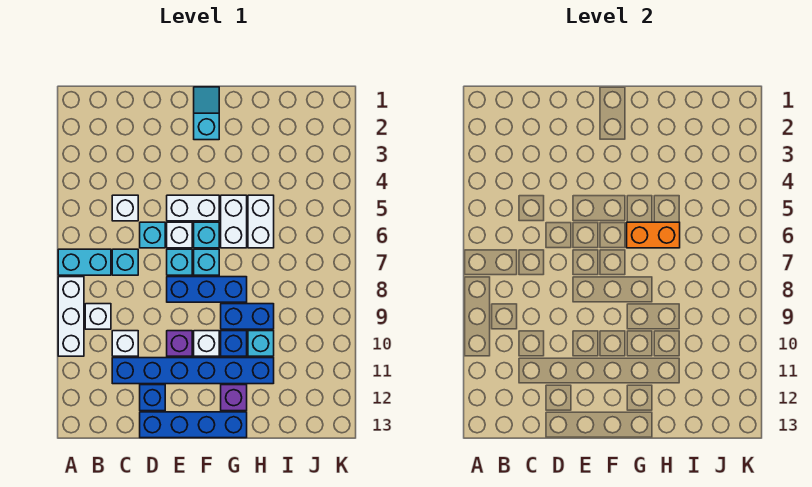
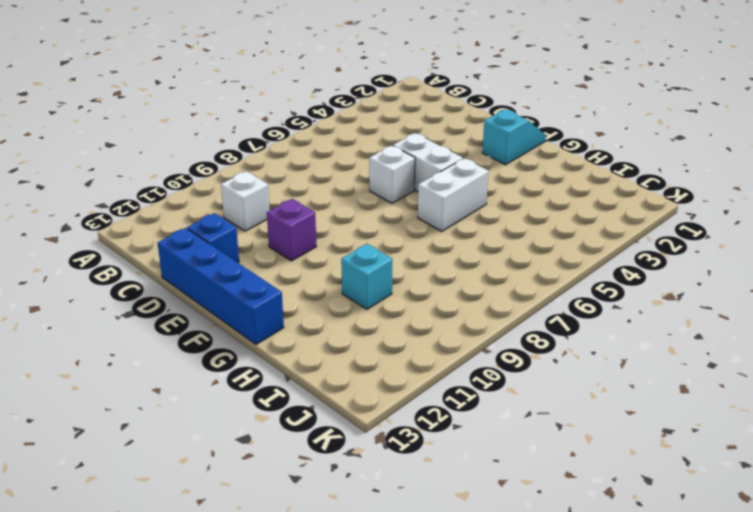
none -> cyan 1x2 brick [58,249,111,275]
none -> white 1x3 brick [58,277,84,356]
none -> white 1x1 brick [85,304,111,329]

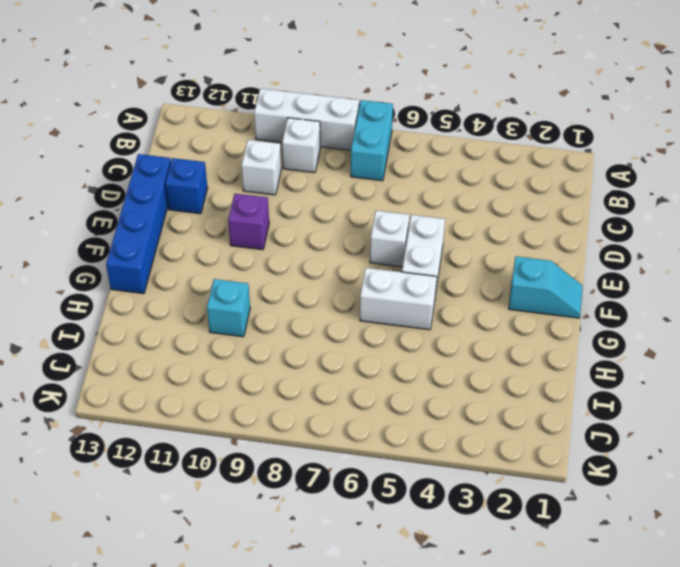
none -> white 1x1 brick [112,195,138,221]
none -> cyan 1x1 brick [112,249,138,275]
none -> blue 1x6 brick [112,358,274,384]

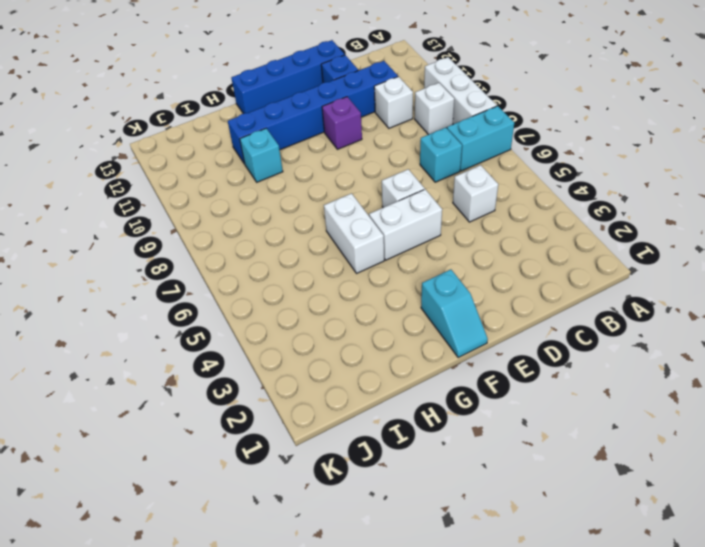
none -> cyan 1x1 brick [140,222,165,248]
none -> cyan 1x1 brick [167,249,192,275]
none -> blue 1x3 brick [167,277,247,302]

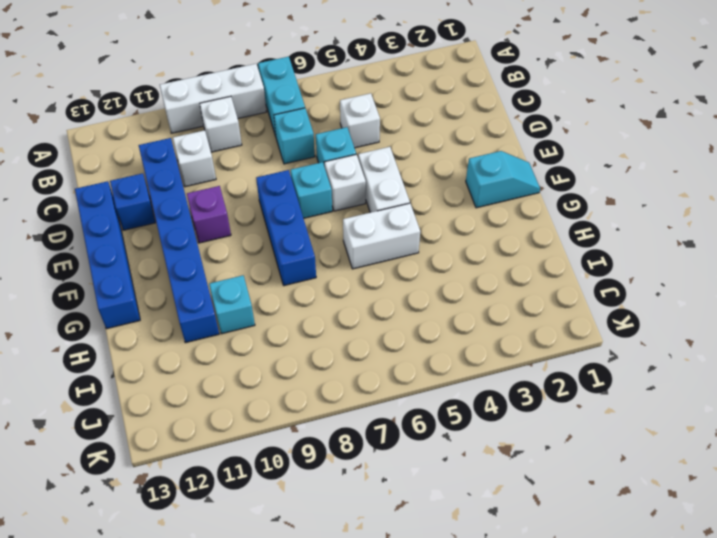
none -> cyan 1x1 brick [194,222,219,248]
none -> cyan 1x1 brick [194,249,219,275]
none -> white 1x1 brick [194,331,219,356]

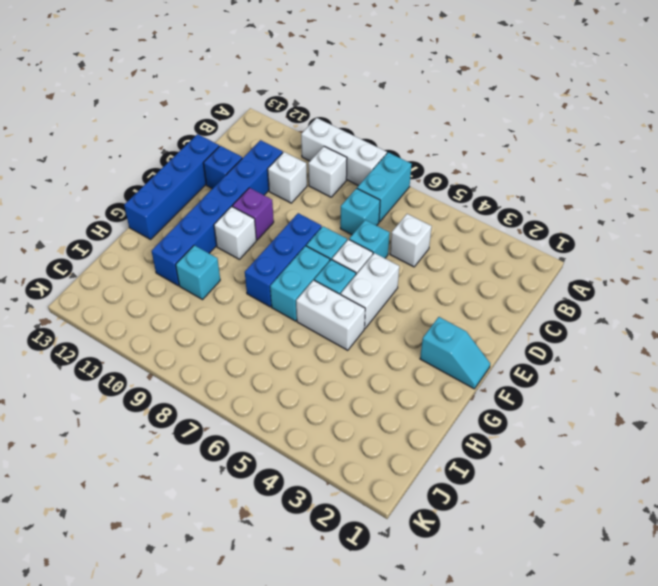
cyan 1x2 brick [270,246,330,321] -> cyan 1x1 brick [194,249,219,275]
none -> blue 1x2 brick [221,304,274,329]
none -> blue 1x1 brick [221,331,247,356]
none -> purple 1x1 brick [221,385,247,411]

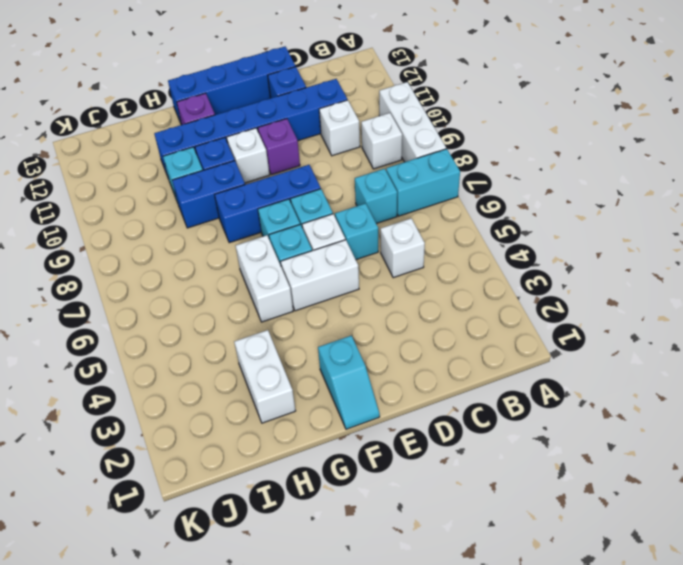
white 1x2 brick [234,330,296,423] -> white 1x2 brick moved to [248,195,274,248]
none -> orange 1x2 brick [627,222,680,248]

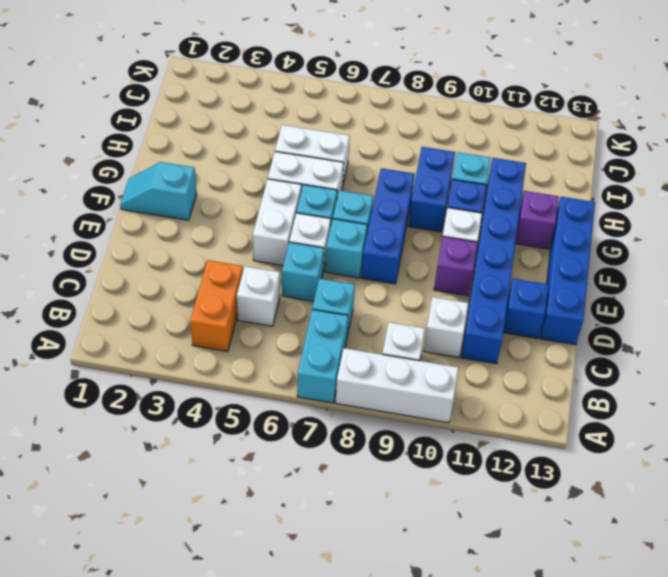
orange 1x2 brick [190,260,243,351] -> orange 1x2 brick moved to [627,222,680,248]

